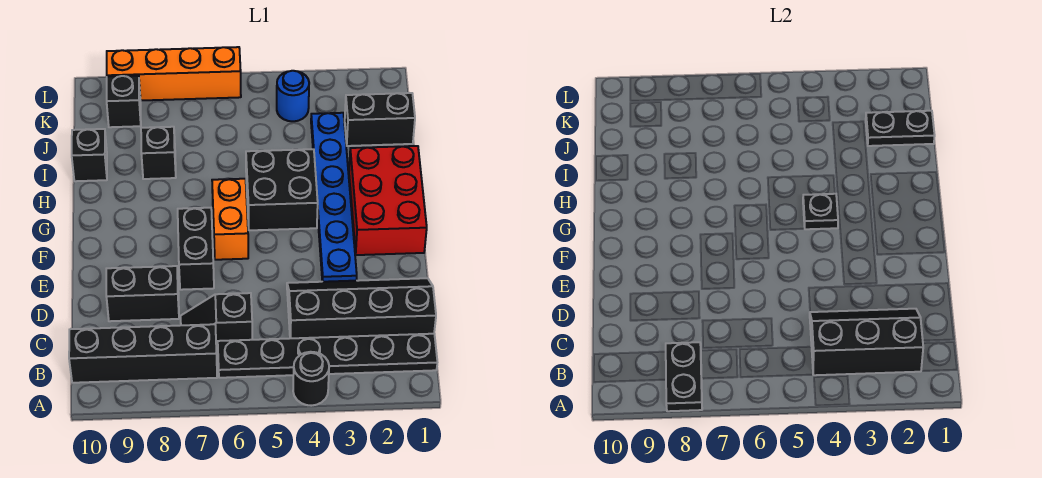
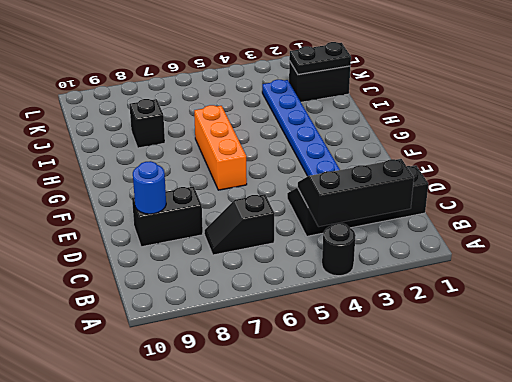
blue 1x1 round brick [133,161,166,214] -> blue 1x1 round brick moved to [277,71,309,121]
orange 1x3 brick [194,105,247,190] -> orange 1x2 brick [212,179,248,260]
none -> black 1x6 plate [218,334,437,378]
none -> black 1x4 brick [69,324,217,383]
none -> black 1x2 brick [178,208,214,290]

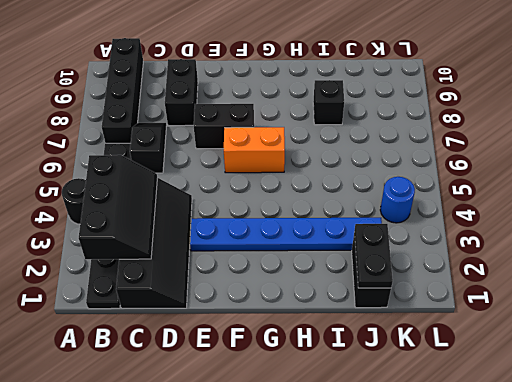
none -> red 2x3 brick [349,146,427,255]
none -> black 2x2 brick [246,149,318,230]
none -> black 1x1 brick [72,129,107,181]

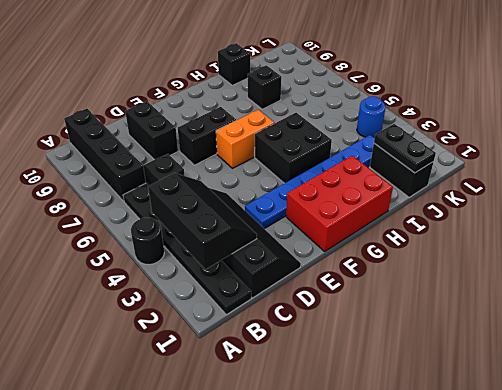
none -> black 1x1 brick [107,76,141,127]
none -> orange 1x4 brick [107,47,241,101]
none -> black 1x2 plate [666,342,702,411]

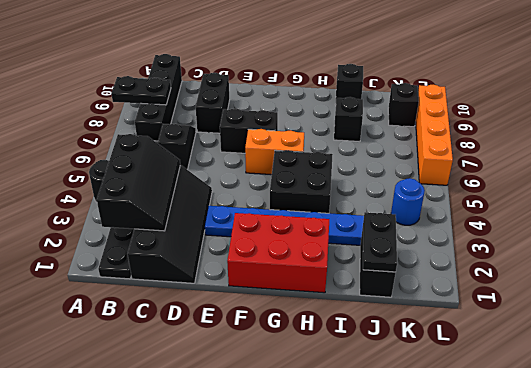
none -> black 1x1 plate [803,194,838,229]

